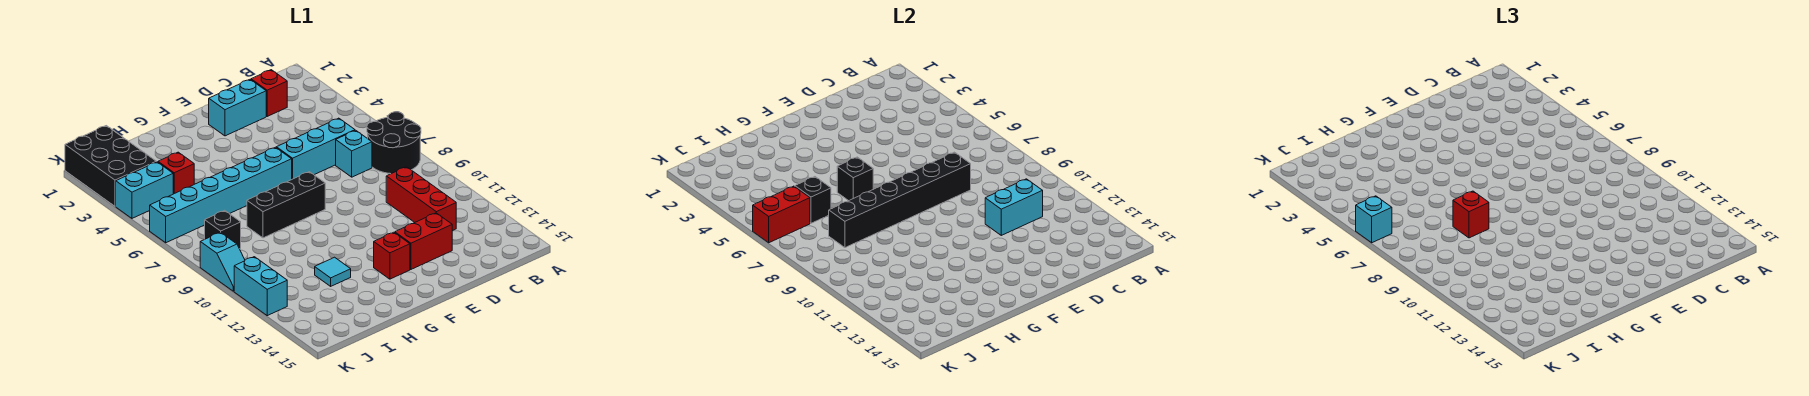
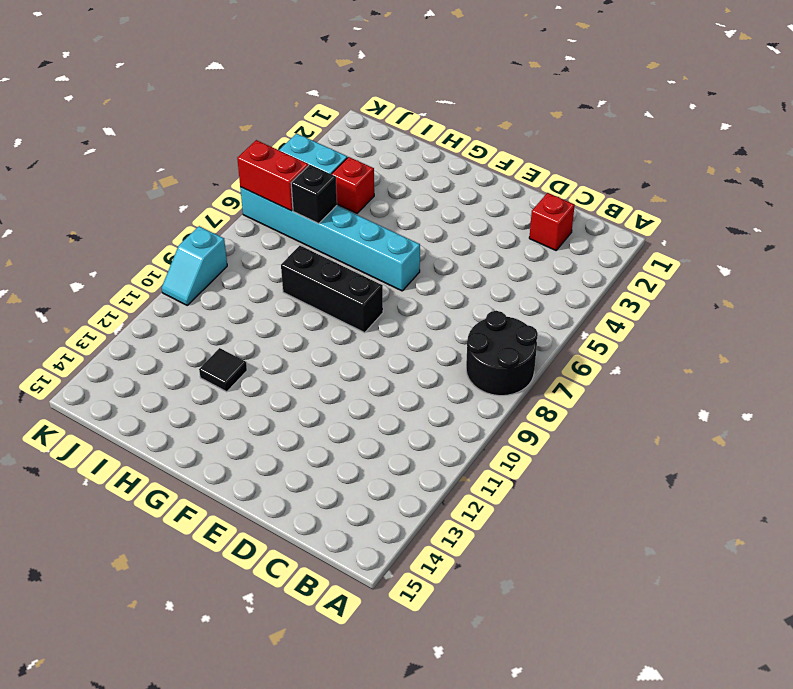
black 1x1 tile [199,348,247,392] -> cyan 1x1 tile [315,257,351,286]
none -> cyan 1x3 brick [276,118,355,179]
none -> cyan 1x1 brick [336,130,372,177]
none -> red 1x3 brick [386,167,456,231]

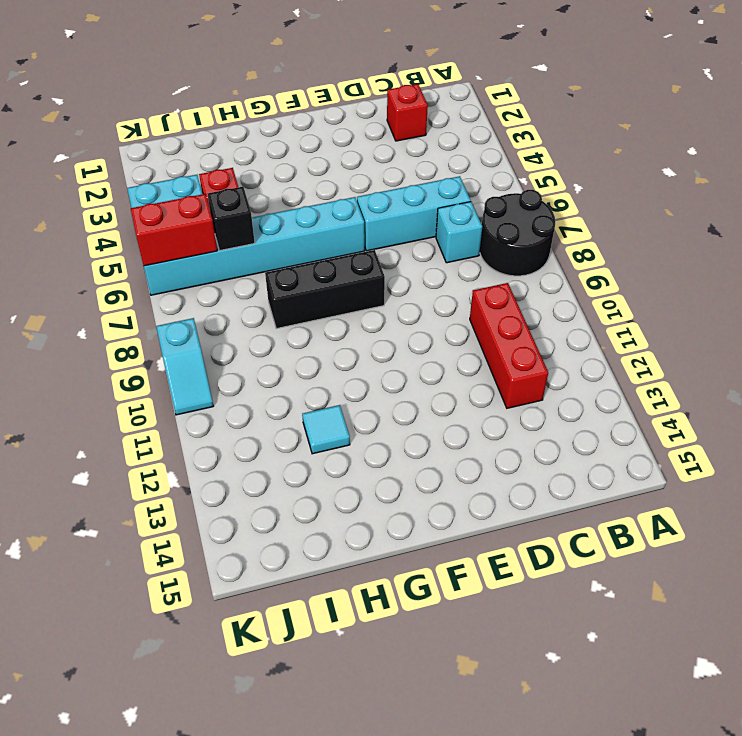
none -> cyan 1x2 brick [208,80,266,136]
none -> red 1x2 brick [395,213,452,269]
none -> red 1x1 brick [374,232,410,279]

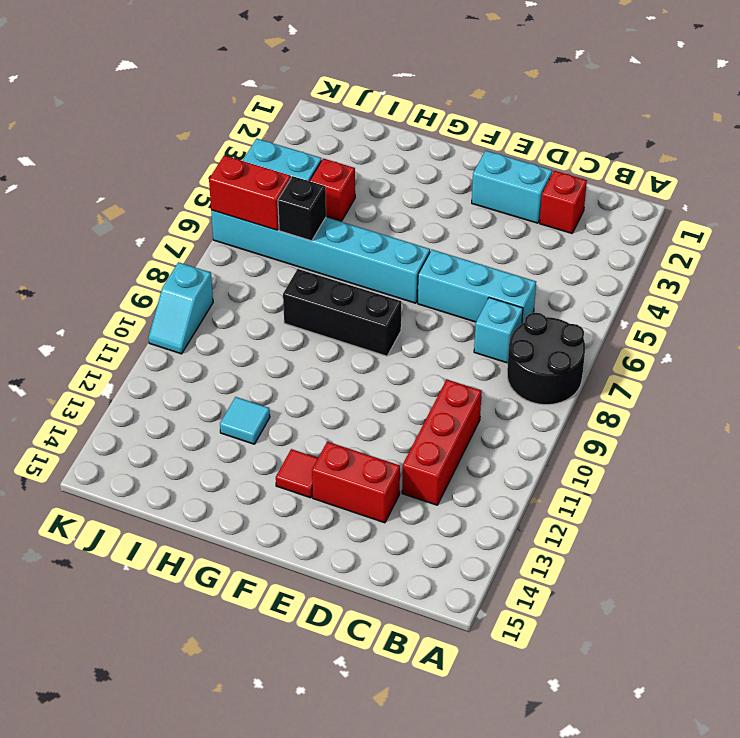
red 1x1 tile [276,449,318,498] -> red 1x1 brick [374,232,410,279]
none -> black 2x3 brick [65,126,156,206]
none -> black 1x1 brick [205,210,241,249]
none -> cyan 1x2 brick [234,257,287,316]

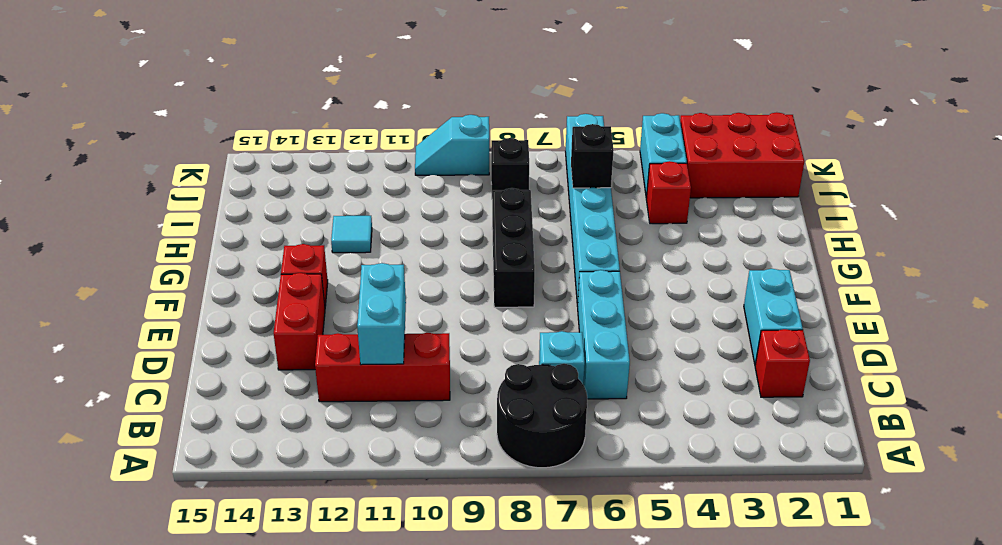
red 2x3 brick [680,112,804,198] -> black 2x3 brick [65,126,156,206]
none -> cyan 1x2 brick [234,257,287,316]
none -> black 1x6 brick [829,152,971,248]
none -> black 1x1 brick [837,157,873,201]

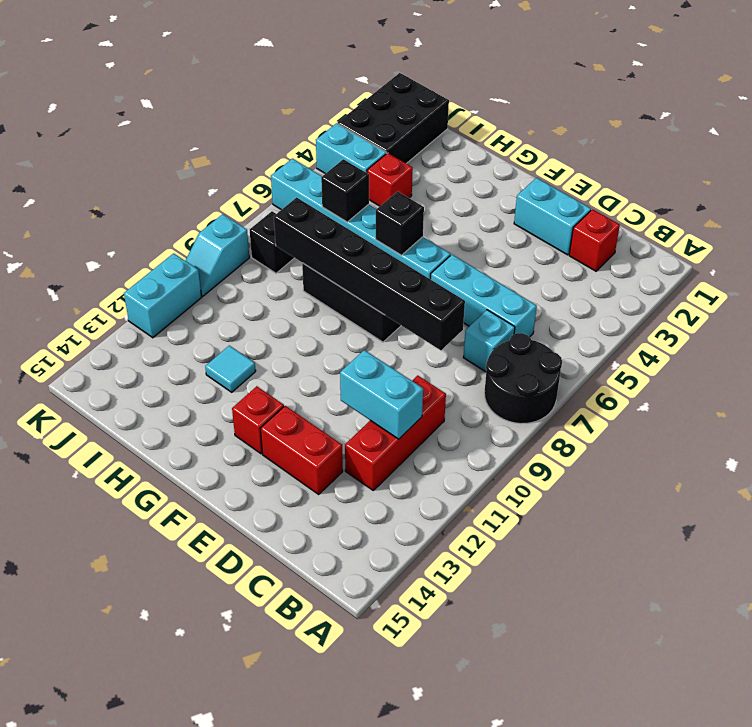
none -> red 1x2 brick [753,186,810,243]
none -> red 1x1 brick [1453,191,1489,238]
none -> cyan 1x1 brick [1356,196,1392,243]

